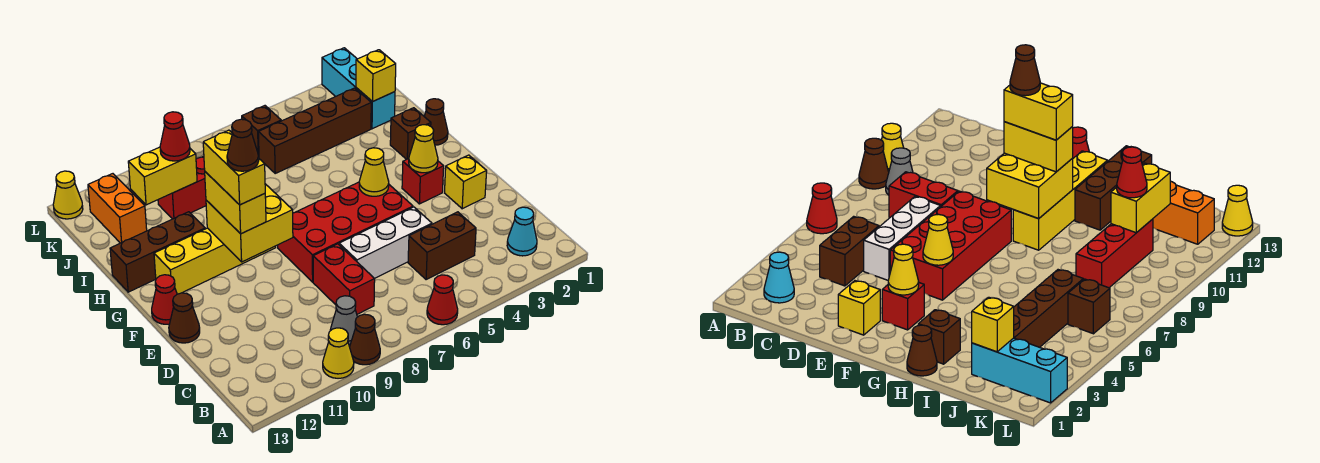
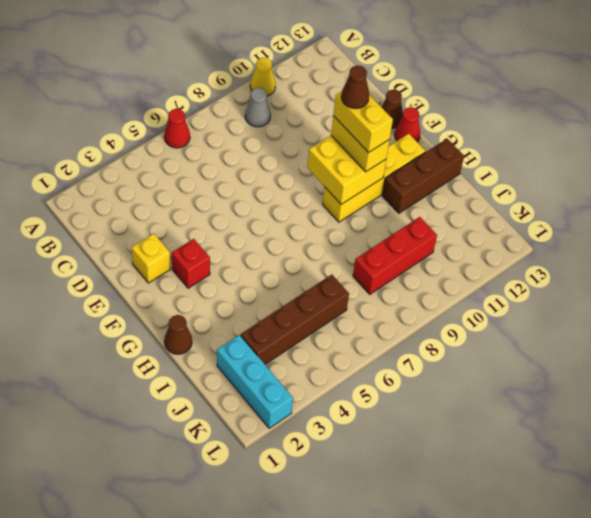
none -> brown 1x1 cone [350,314,380,365]
none -> cyan 1x1 cone [507,207,537,256]
none -> brown 1x2 brick [408,212,476,280]
none -> red 1x2 brick [313,244,375,314]

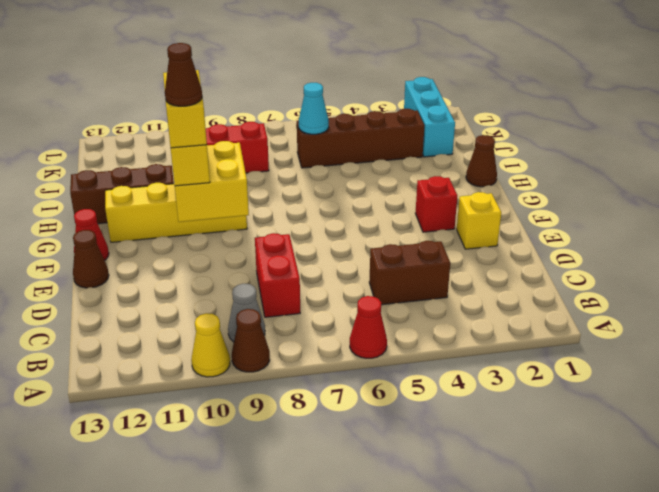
cyan 1x1 cone [299,83,329,134] -> cyan 1x1 cone moved to [507,207,537,256]
none -> white 1x3 brick [339,207,432,279]
none -> red 2x4 brick [278,182,413,282]
none -> brown 1x1 brick [390,108,431,159]
none -> orange 1x2 brick [88,174,147,243]

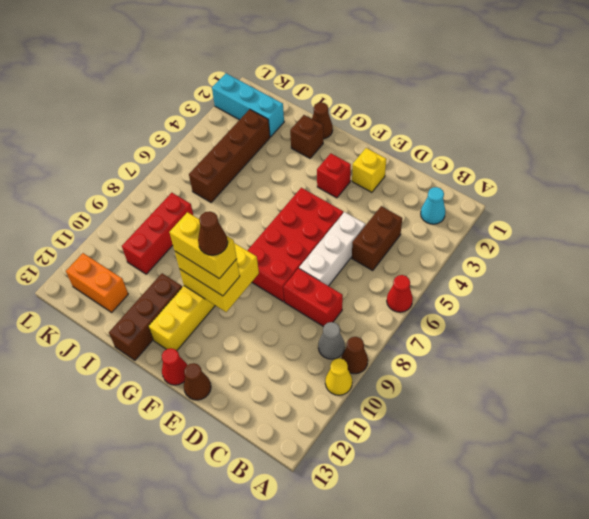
none -> brown 1x1 brick [242,106,281,158]
none -> yellow 1x1 cone [53,171,83,219]
none -> yellow 1x1 cone [409,125,438,173]
none -> yellow 1x1 cone [359,148,389,196]

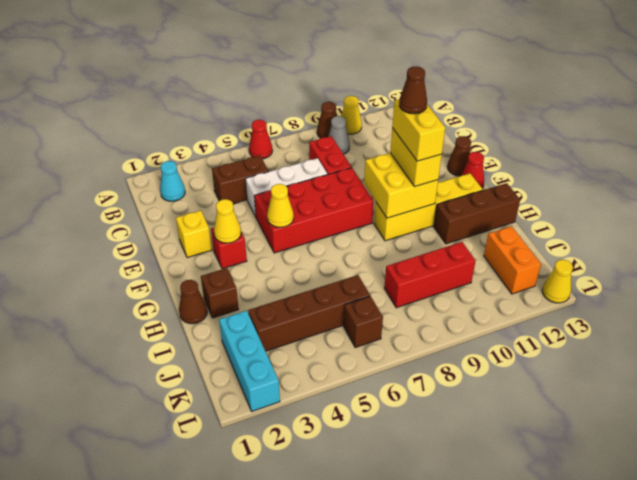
none -> yellow 1x1 brick [356,50,396,102]
none -> yellow 1x2 brick [128,147,197,205]
none -> red 1x1 cone [160,112,190,161]

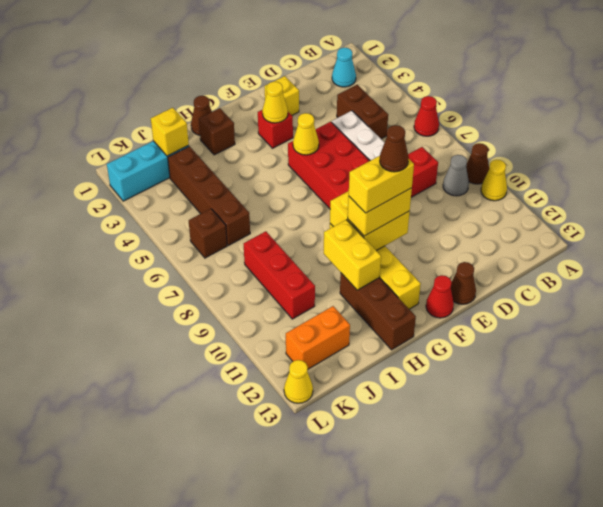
yellow 1x2 brick [324,220,381,290] -> yellow 1x2 brick moved to [128,147,197,205]
none -> red 1x1 cone [160,112,190,161]

